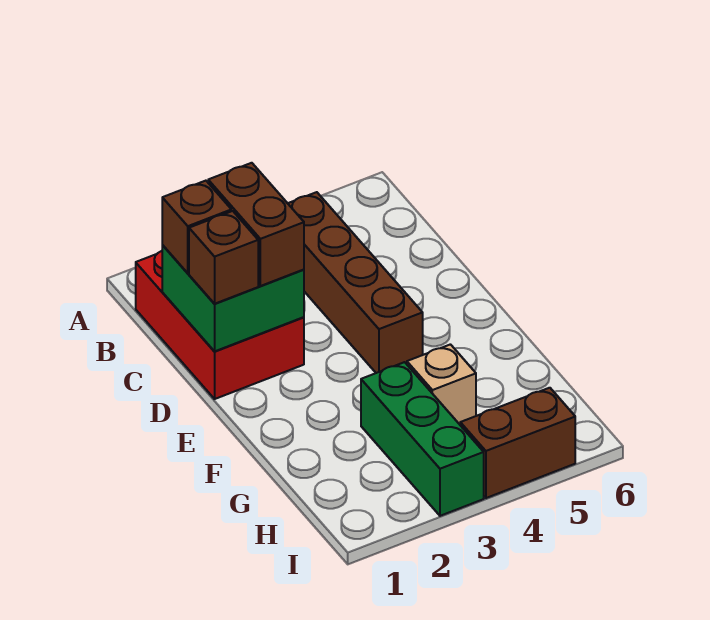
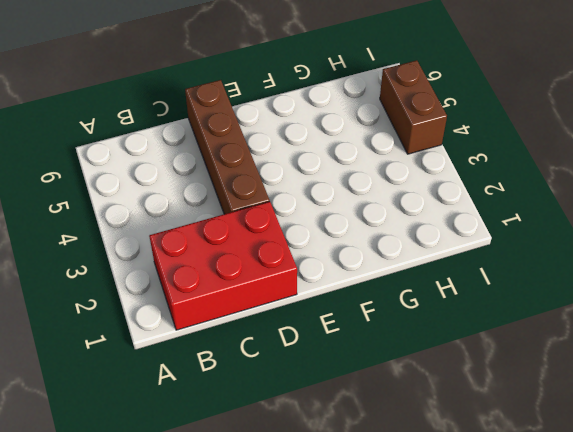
brown 1x4 brick [185,80,270,214] -> brown 1x4 brick turned to [288,192,423,373]
none -> green 1x3 brick [361,362,484,516]
none -> tan 1x1 brick [407,344,476,424]

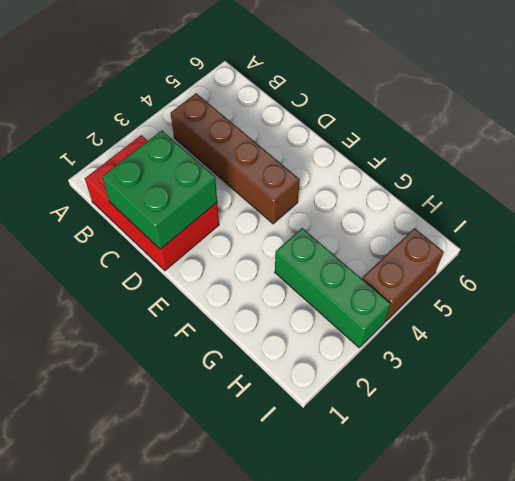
none -> tan 1x1 brick [407,344,476,424]
none -> brown 1x1 brick [162,181,231,273]

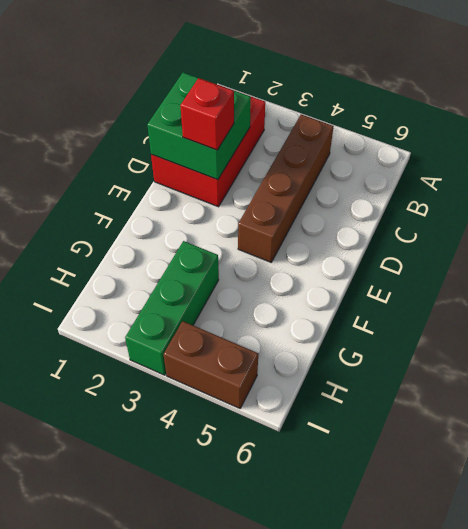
red 1x1 brick [180,78,234,150] -> brown 1x2 brick [208,163,304,286]
none -> tan 1x1 brick [407,344,476,424]
none -> brown 1x1 brick [162,181,231,273]

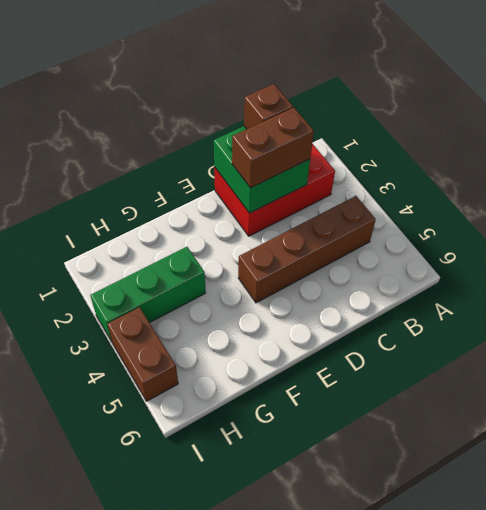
none -> tan 1x1 brick [407,344,476,424]
none -> brown 1x1 brick [189,211,258,304]

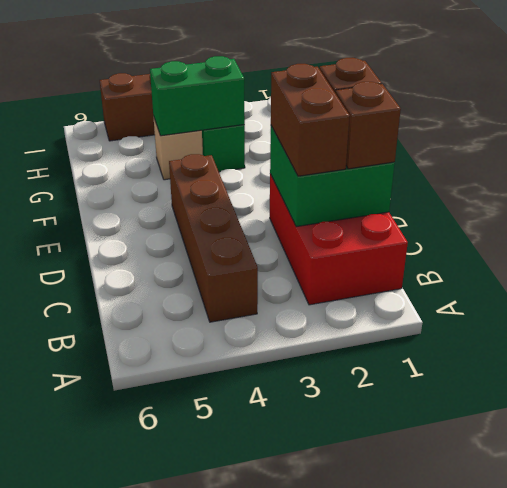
green 1x2 brick [150,56,245,136] -> none

